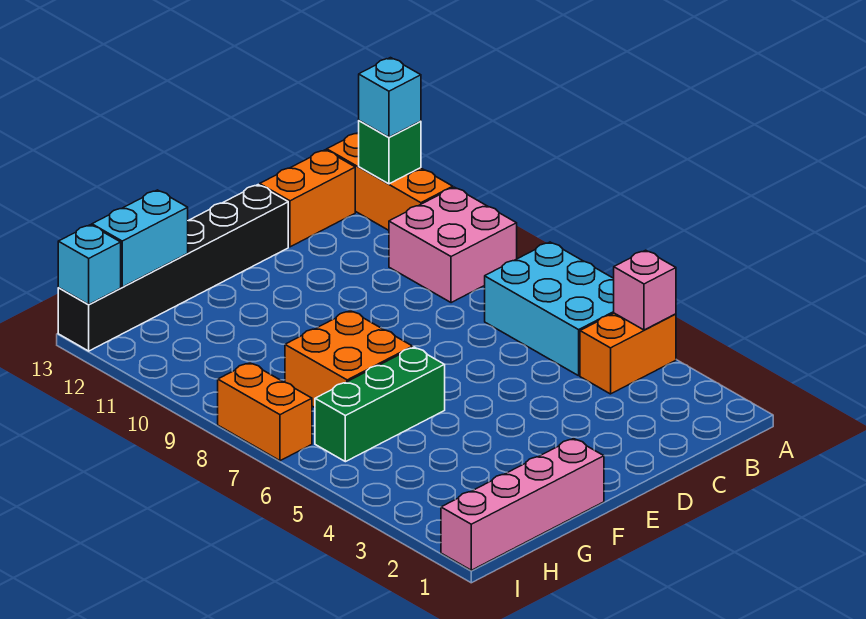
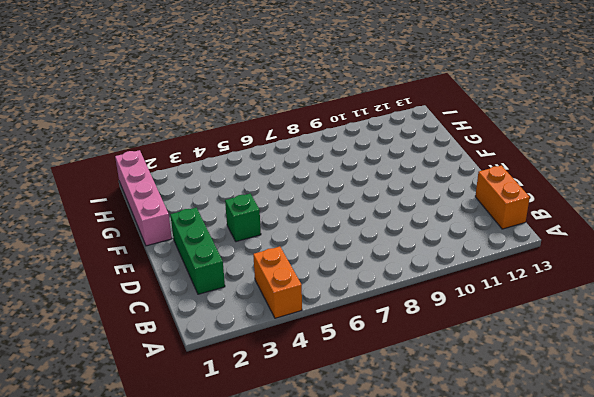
green 1x3 brick [170,208,225,294] -> green 1x3 brick moved to [315,347,445,462]
green 1x1 brick [225,194,261,242] -> green 1x1 brick moved to [359,121,421,184]
none -> cyan 2x3 brick [485,242,614,376]
none -> pink 2x2 brick [389,187,517,303]
none -> orange 1x3 brick [327,132,453,230]

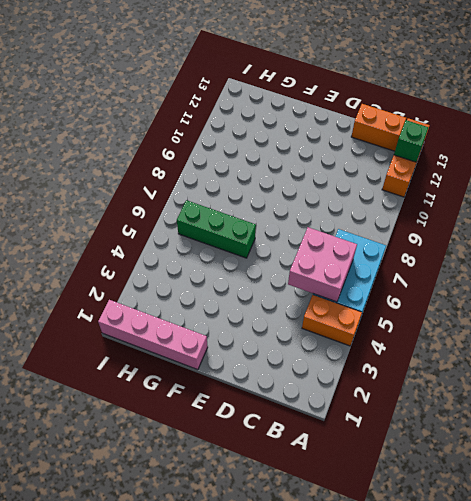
pink 2x2 brick [288,227,357,302] -> pink 2x2 brick moved to [389,187,517,303]
none -> black 1x6 brick [58,185,288,351]
none -> orange 2x2 brick [285,311,413,407]
none -> orange 1x2 brick [218,363,312,461]

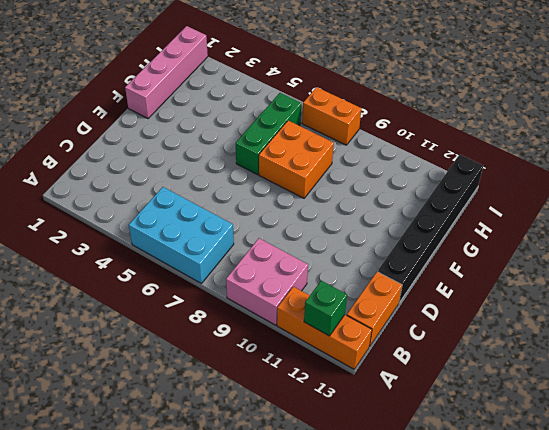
none -> orange 1x2 brick [580,313,676,394]
none -> pink 1x1 brick [614,250,676,330]
none -> cyan 1x2 brick [92,190,188,287]

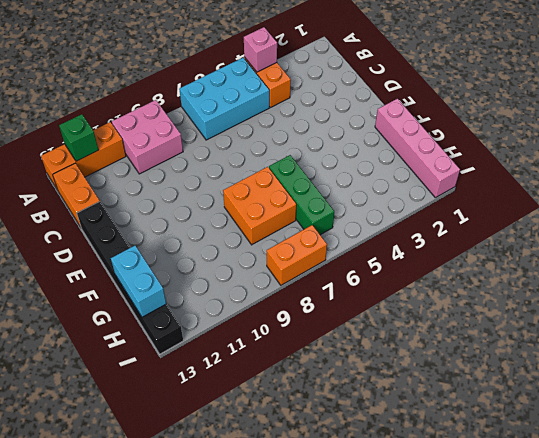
none -> cyan 1x1 brick [58,225,121,305]
none -> cyan 1x1 brick [359,58,421,137]

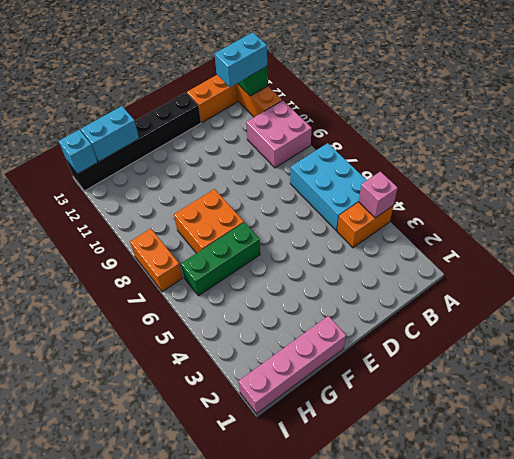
cyan 1x2 brick [214,32,267,87] -> cyan 1x1 brick [359,58,421,137]

